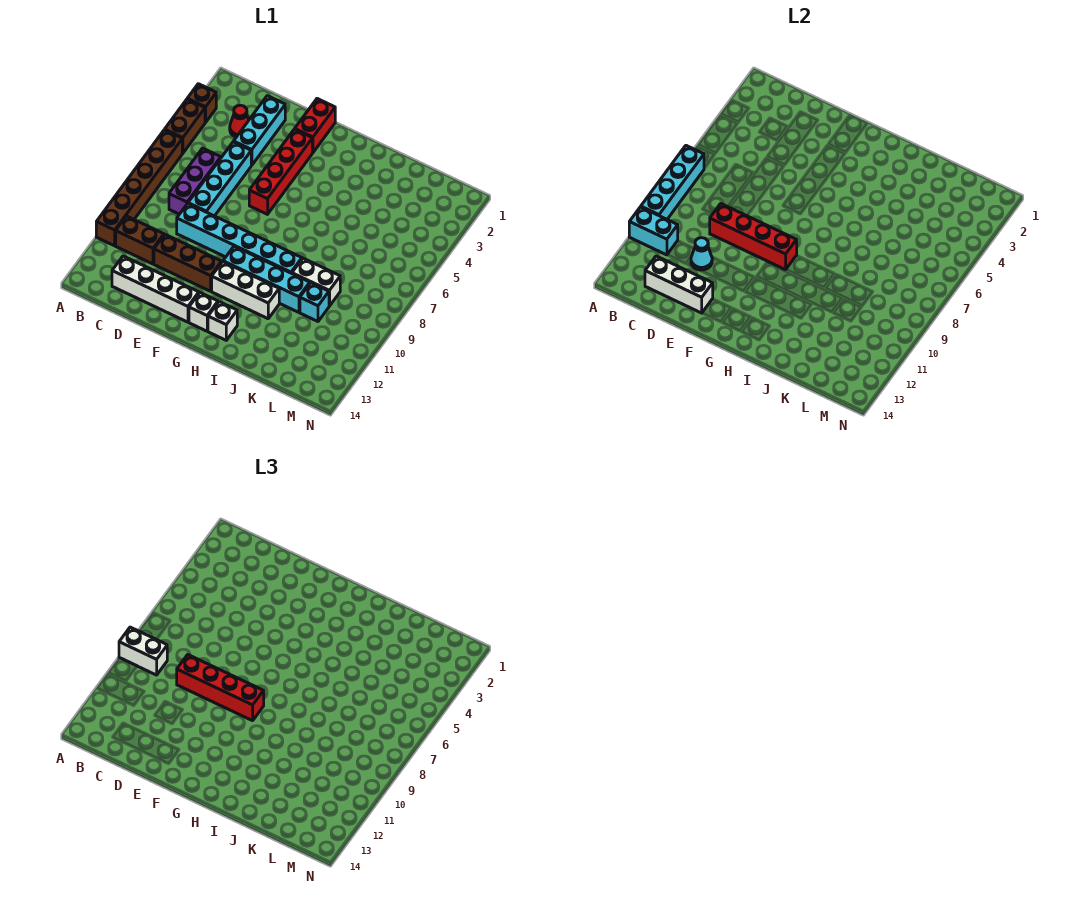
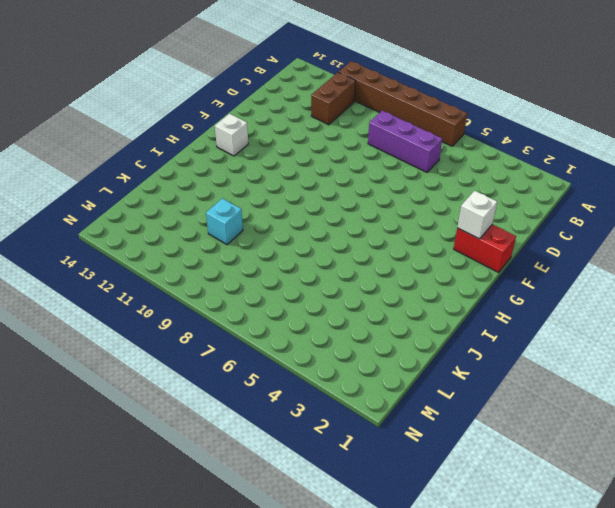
white 1x1 brick [457,191,497,239] -> white 1x1 brick moved to [208,302,237,340]
none -> brown 1x1 brick [187,84,216,123]
none -> brown 1x2 brick [165,99,205,153]
none -> red 1x1 cone [230,105,249,137]

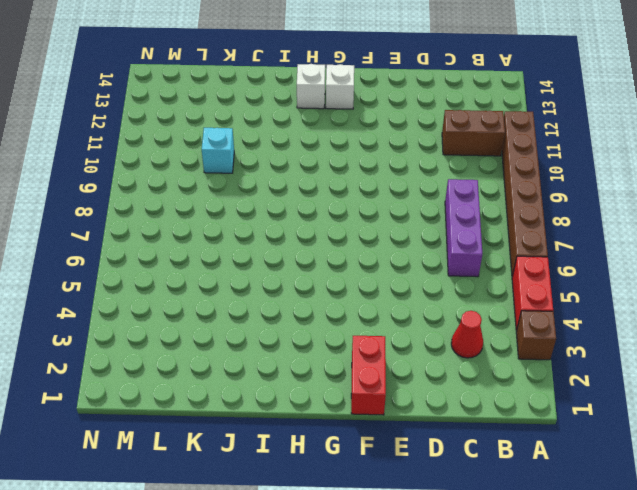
red 1x2 brick [512,256,553,331] -> brown 1x2 brick [165,99,205,153]
none -> white 1x4 brick [112,256,199,322]
none -> cyan 1x3 brick [234,96,285,165]
none -> cyan 1x4 brick [188,142,251,216]

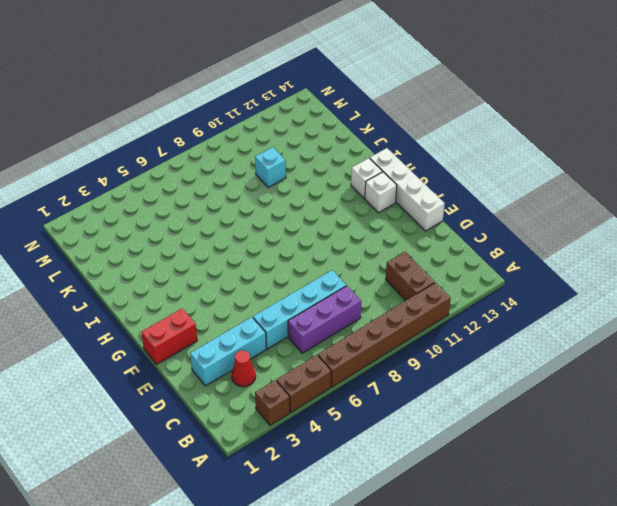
white 1x4 brick [370,148,445,231] -> white 1x4 brick moved to [112,256,199,322]
none -> cyan 1x6 brick [177,204,302,273]
none -> brown 1x3 brick [154,234,222,291]
none -> red 1x4 brick [249,129,312,214]

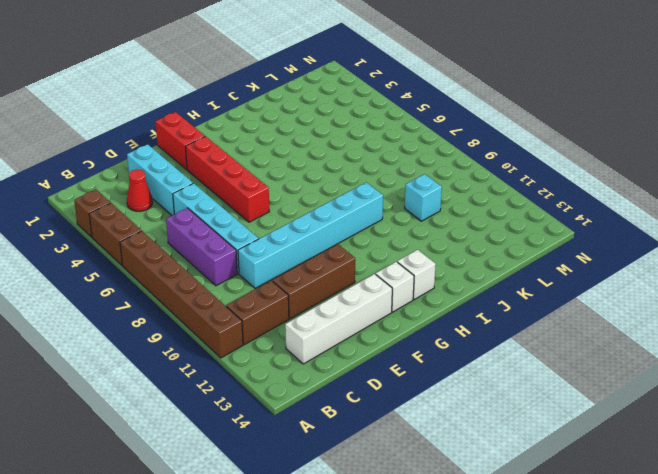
none -> cyan 1x4 brick [223,246,310,312]
none -> white 1x3 brick [212,262,279,319]
none -> white 1x2 brick [292,258,340,306]

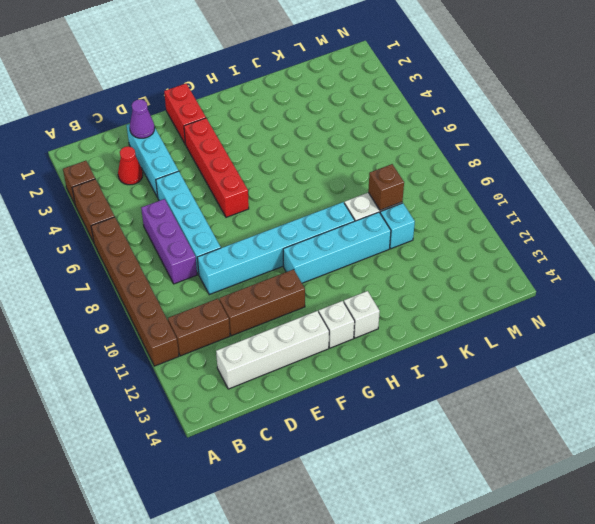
purple 1x1 cone [130,99,155,138] -> none
brown 1x1 brick [368,164,404,210] -> none
none -> white 1x3 brick [212,262,279,319]
none -> cyan 1x4 brick [641,146,704,219]
none -> cyan 1x2 brick [629,207,678,255]

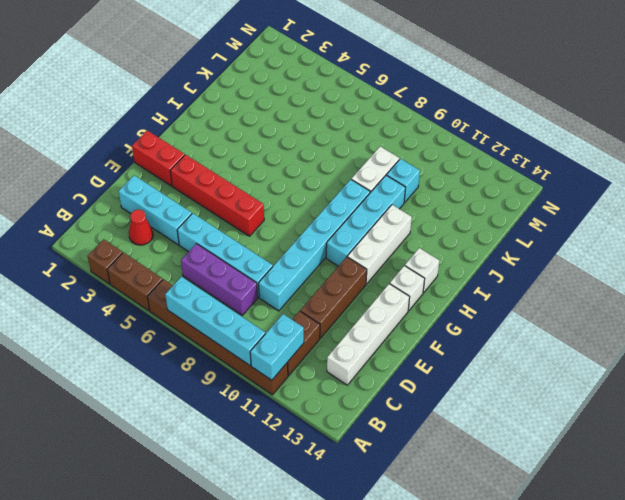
none -> white 1x3 brick [645,256,713,313]
none -> red 1x4 brick [710,204,797,270]
none -> cyan 1x1 cone [691,238,712,270]

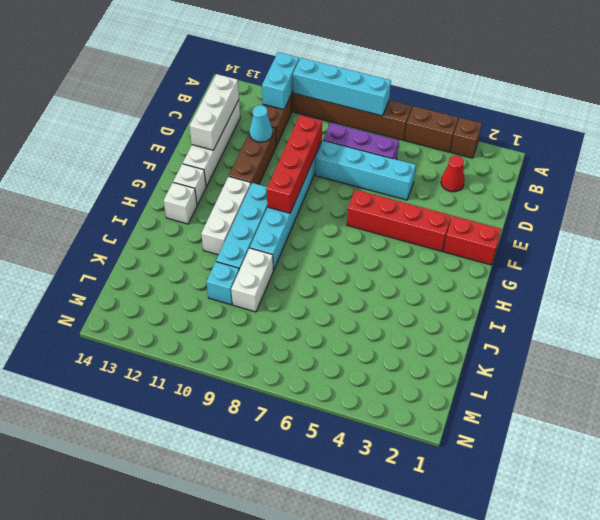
none -> cyan 1x3 brick [234,96,285,165]
none -> white 1x2 brick [119,627,167,675]
none -> red 1x4 brick [177,655,264,721]

